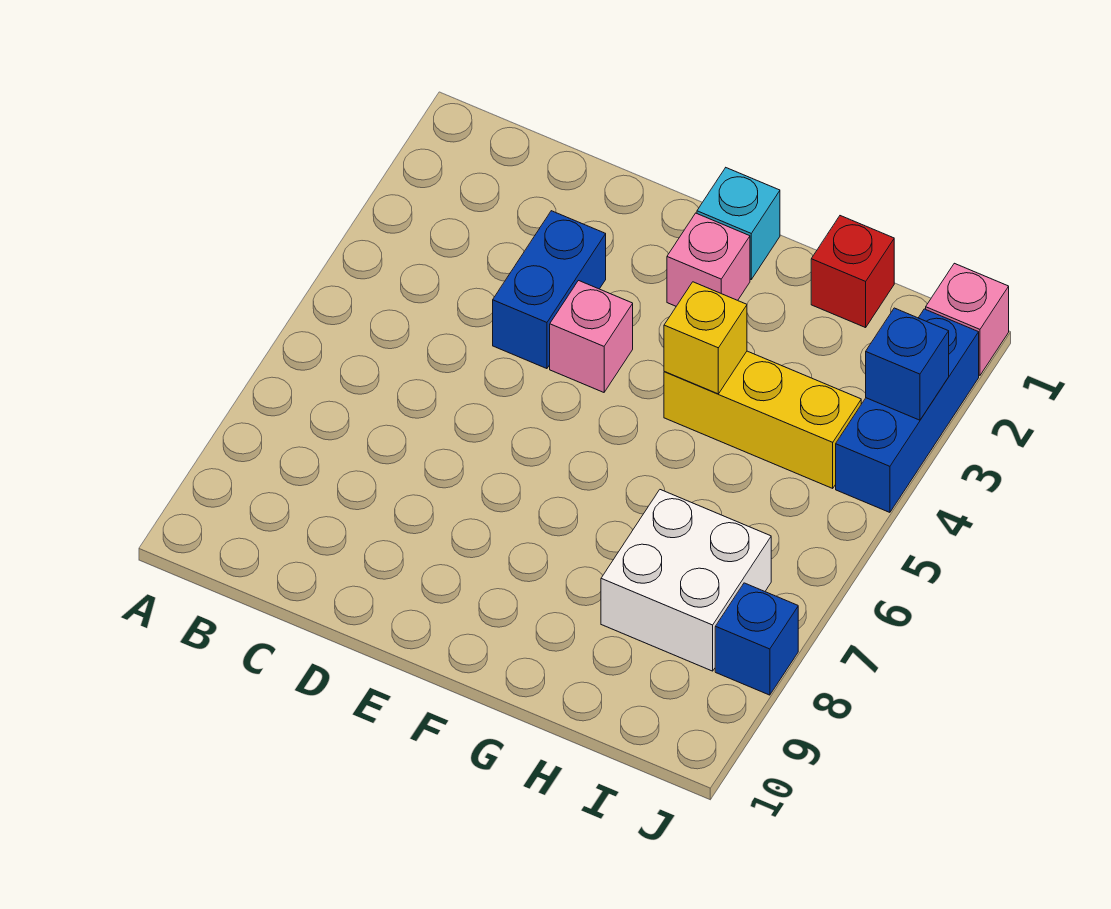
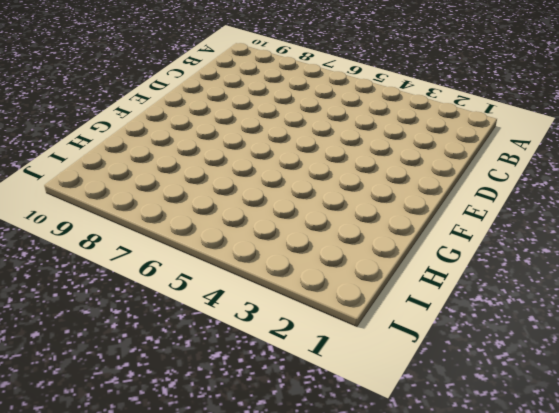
none -> blue 1x2 brick [493,211,606,369]
none -> pink 1x1 brick [550,281,633,392]
none -> cyan 1x1 brick [697,168,780,279]

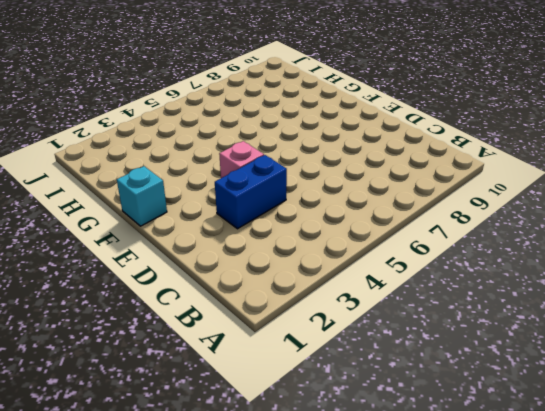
none -> pink 1x1 brick [667,213,750,306]
none -> yellow 1x3 brick [664,351,861,488]
none -> red 1x1 brick [811,216,894,328]

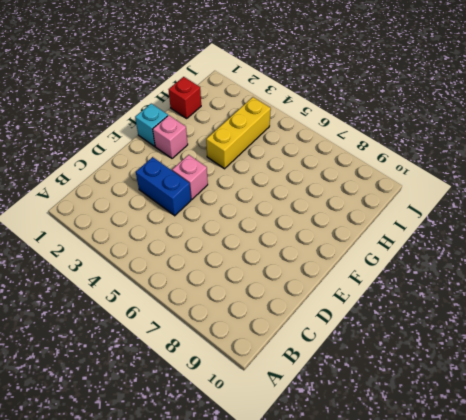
none -> white 2x2 brick [601,490,771,671]
none -> pink 1x1 brick [926,263,1009,375]
none -> blue 1x3 brick [836,309,979,512]

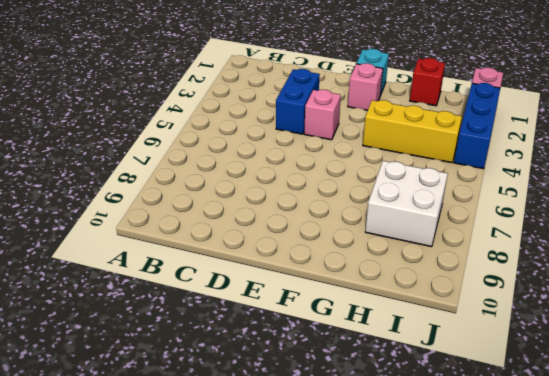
none -> blue 1x1 brick [715,583,798,695]
none -> yellow 1x1 brick [664,282,747,394]
none -> blue 1x1 brick [866,308,949,420]

